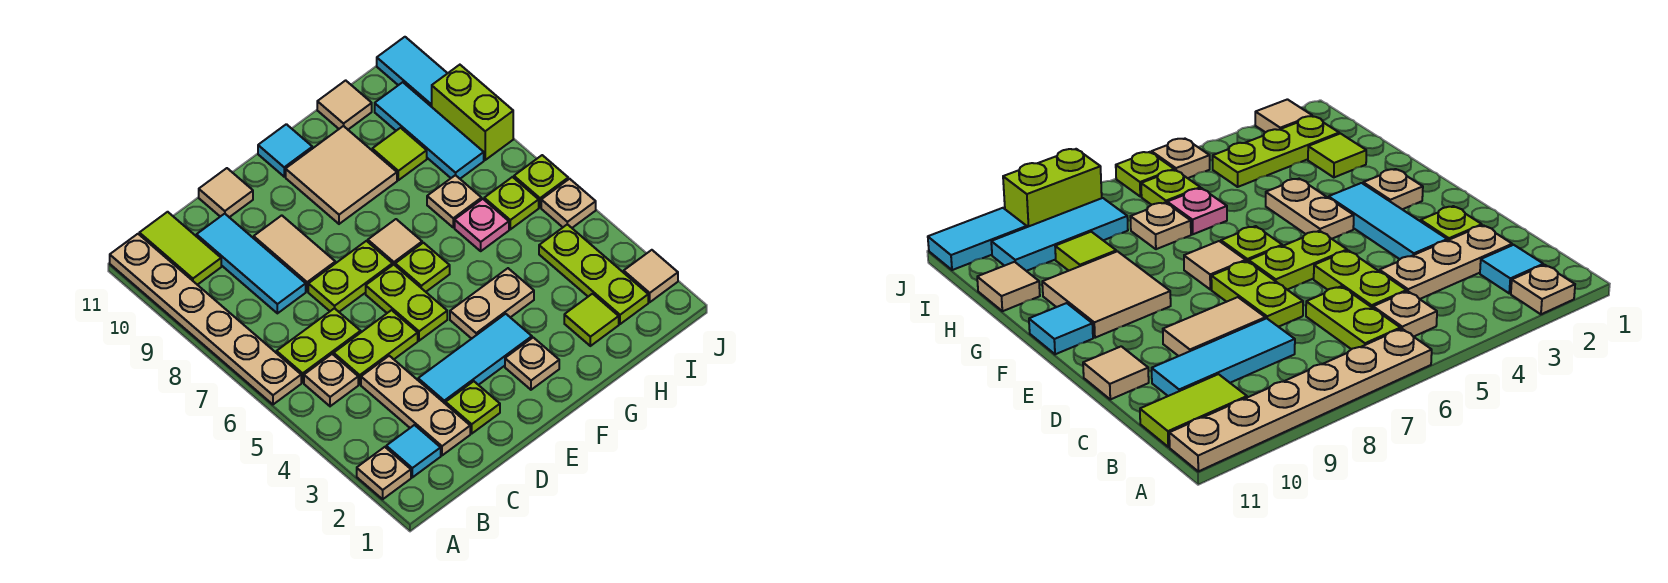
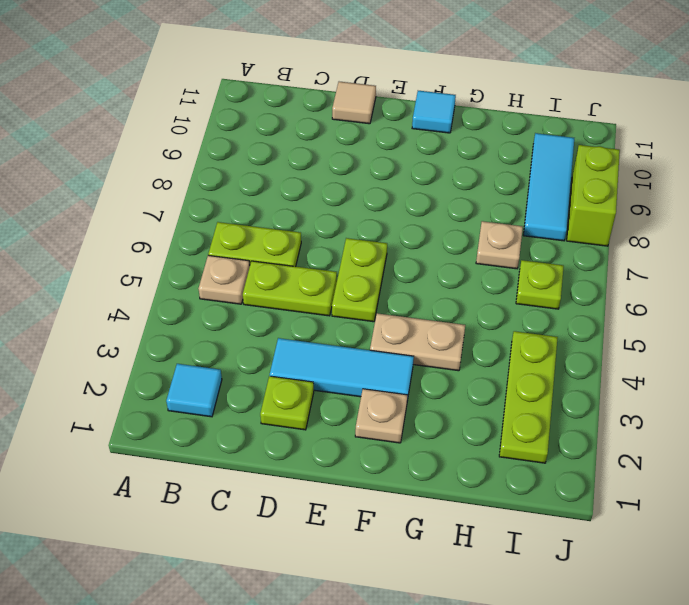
none -> tan 1x1 plate [357,447,411,499]
none -> tan 1x6 plate [110,234,301,404]
none -> lime 1x2 tile [139,212,221,285]
none -> tan 1x3 plate [361,356,470,455]

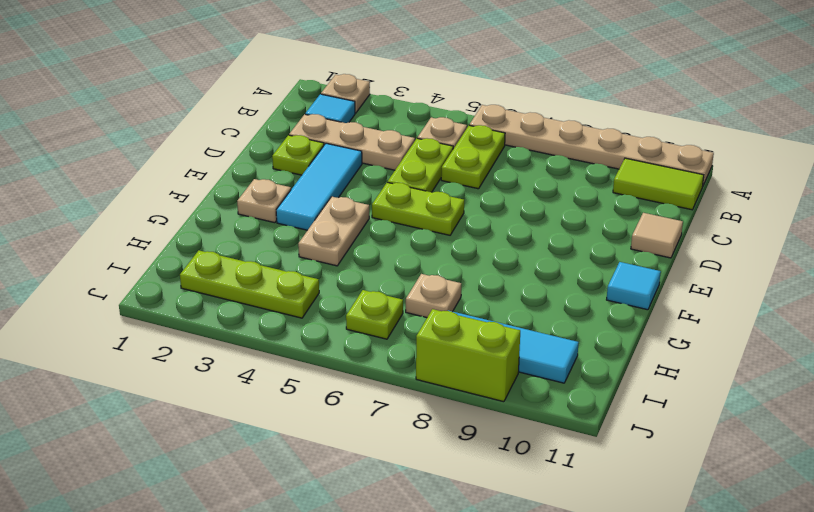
none -> cyan 1x3 tile [196,214,306,313]
none -> lime 1x2 plate [308,241,392,312]
none -> tan 1x2 tile [254,215,335,291]
none -> lime 1x1 plate [395,243,450,292]

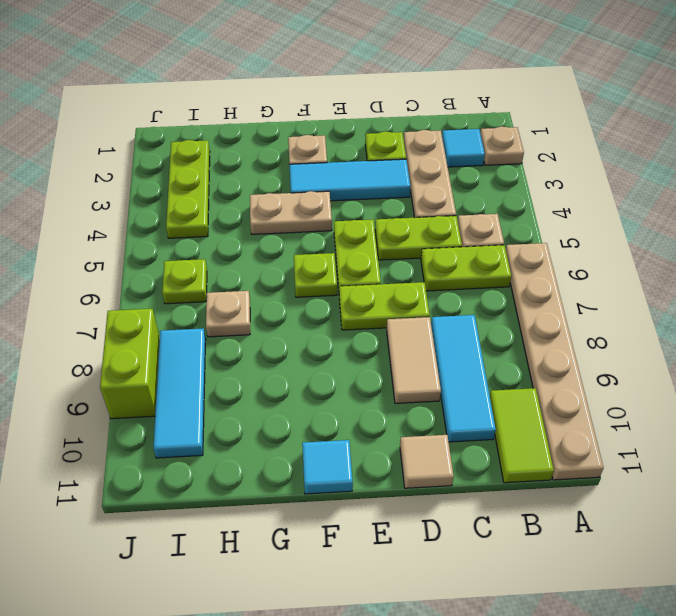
none -> tan 1x1 tile [368,219,422,265]
none -> tan 2x2 tile [286,126,397,224]
none -> lime 1x1 tile [564,294,619,346]
none -> pink 1x1 plate [455,199,509,251]

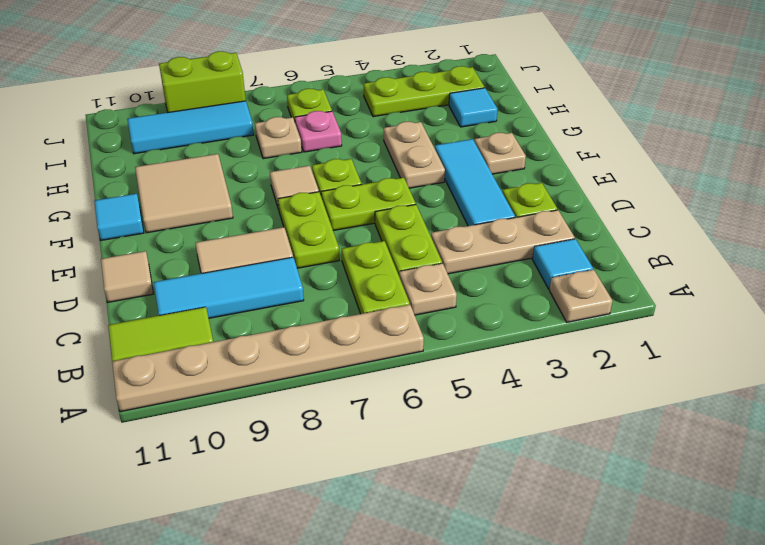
cyan 1x1 tile [449,88,498,127] -> lime 1x1 tile [564,294,619,346]
none -> lime 1x1 tile [372,128,427,180]
none -> tan 1x1 tile [317,80,372,129]
none -> tan 1x1 tile [624,250,678,302]
none -> tan 1x1 plate [541,179,596,228]

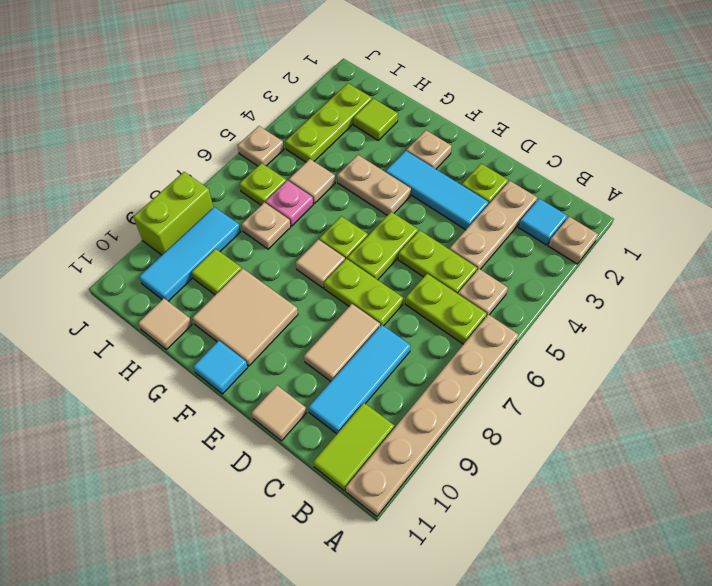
tan 1x1 tile [289,159,335,203] -> tan 1x1 tile moved to [624,250,678,302]
none -> lime 1x1 plate [514,155,568,207]
none -> cyan 1x2 tile [377,37,448,107]

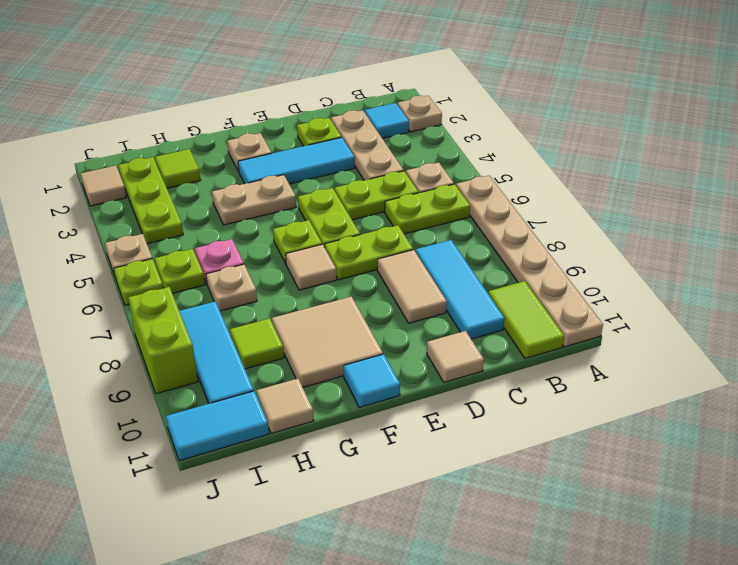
cyan 1x2 tile [166,391,269,461] -> cyan 1x2 tile turned to [377,37,448,107]

